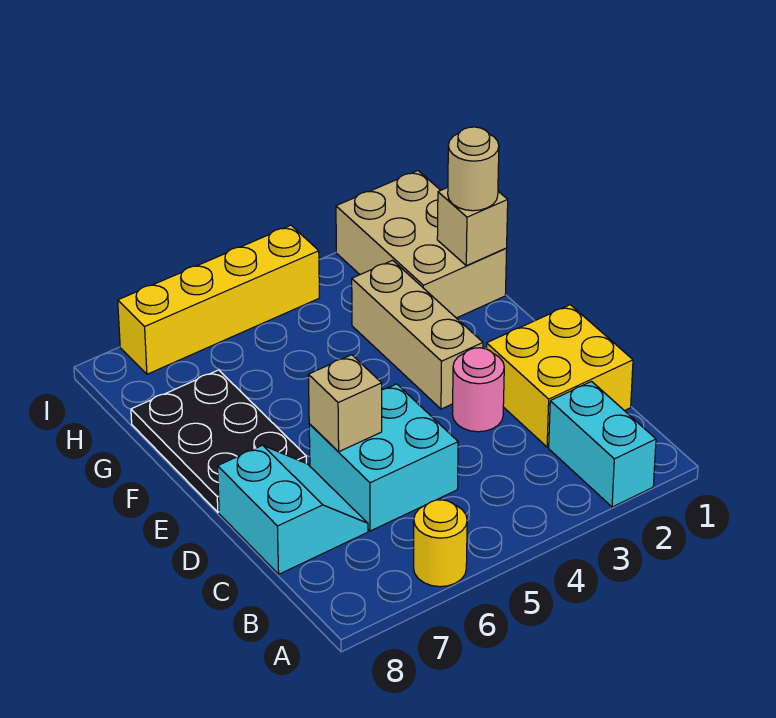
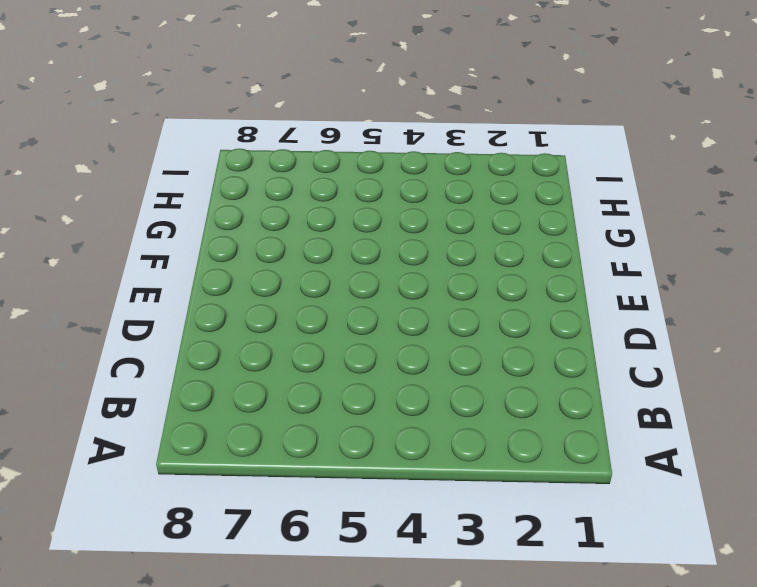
none -> cyan 1x2 brick [549,382,656,507]
none -> yellow 1x1 round brick [414,500,467,587]
none -> yellow 2x2 brick [486,305,633,447]

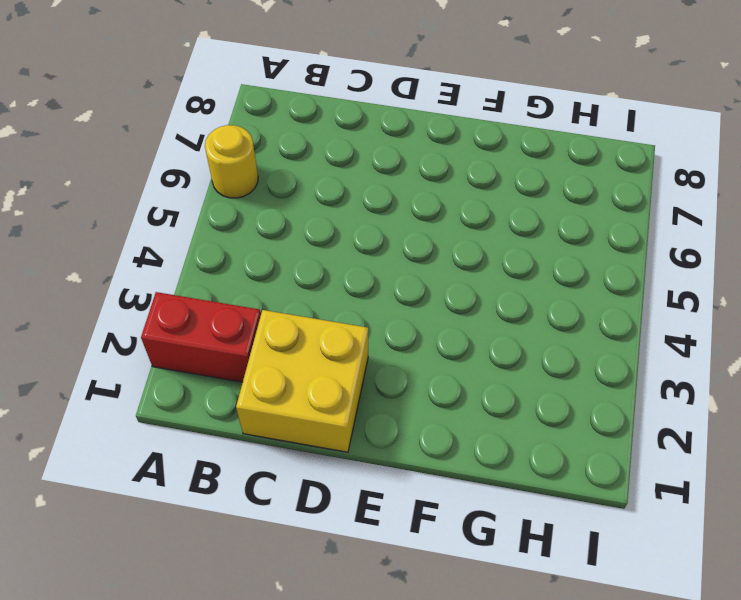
red 1x2 brick [141,292,261,382] -> cyan 1x2 brick [549,382,656,507]
none -> cyan 2x2 brick [309,384,458,531]
none -> cyan 2x2 slope [218,445,368,574]
none -> pink 1x1 round brick [452,348,504,432]

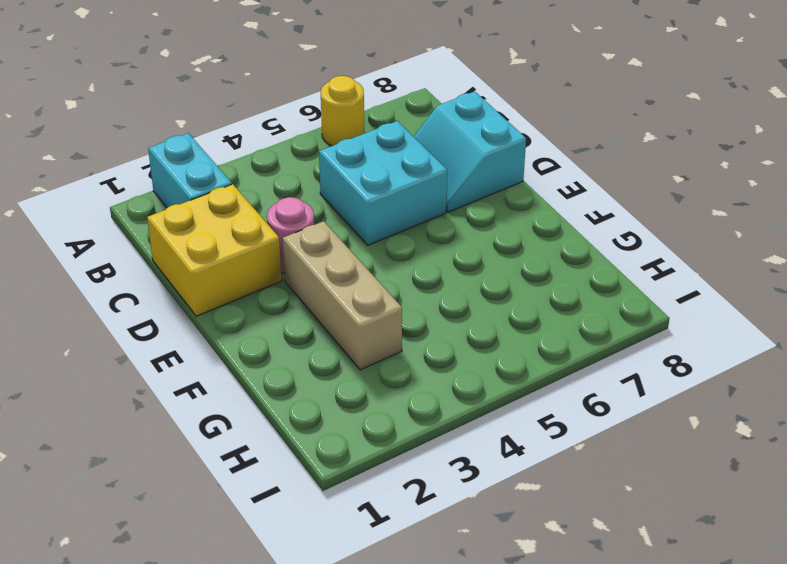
none -> black 2x3 plate [131,370,306,512]
none -> tan 2x3 brick [336,171,507,318]
none -> yellow 1x4 brick [118,225,319,374]

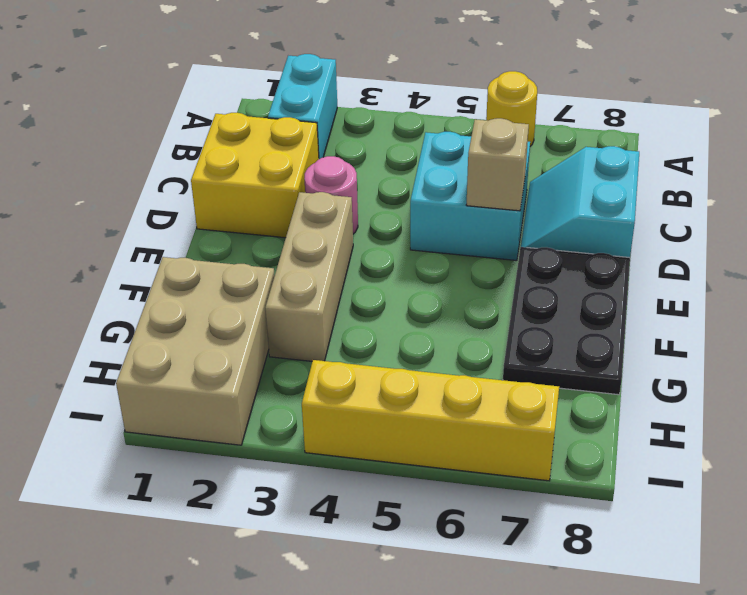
none -> tan 1x1 brick [437,187,508,266]
none -> tan 1x1 round brick [448,127,499,211]

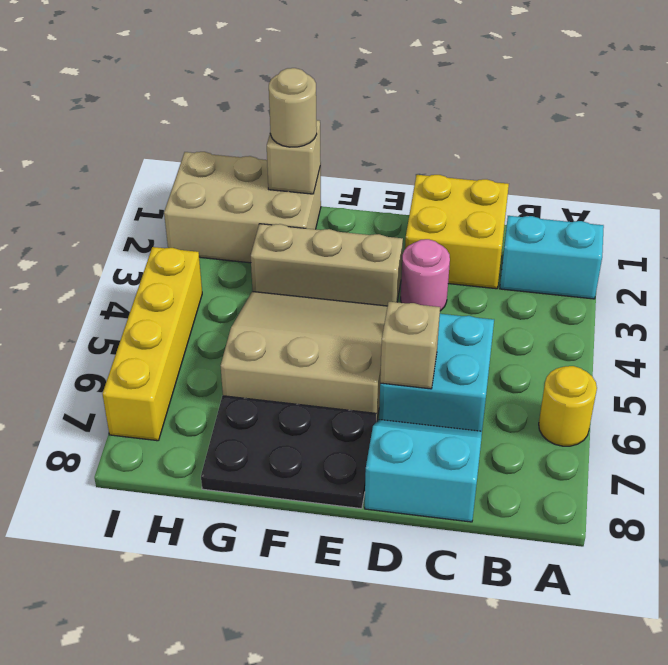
tan 3x3 slope [221,291,387,422] -> none

